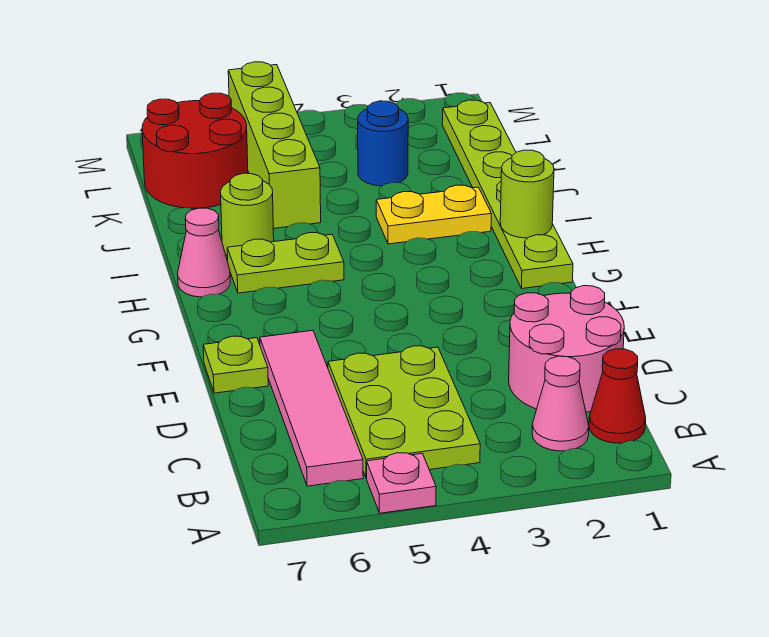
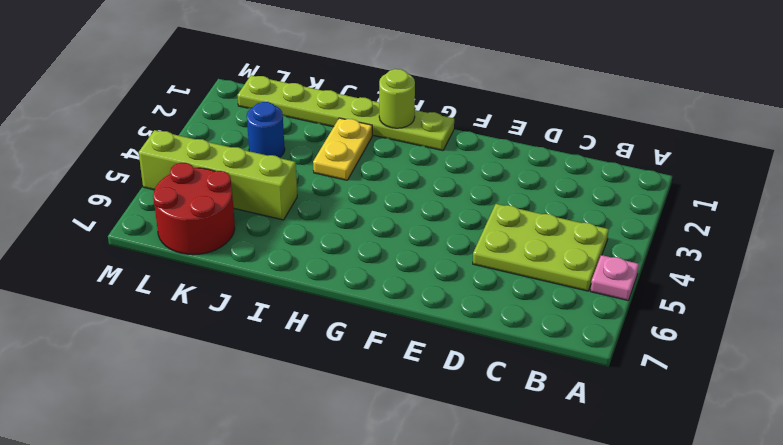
none -> red 1x1 cone [589,349,646,443]
none -> pink 1x1 cone [532,356,589,451]
none -> pink 1x4 tile [260,330,363,486]

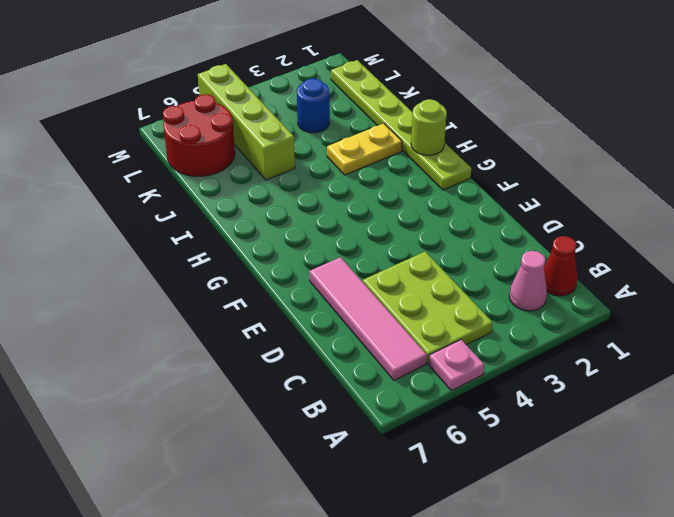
none -> pink 2x2 round brick [509,286,624,412]
none -> lime 1x1 plate [203,336,268,393]
none -> lime 1x2 plate [227,233,344,293]

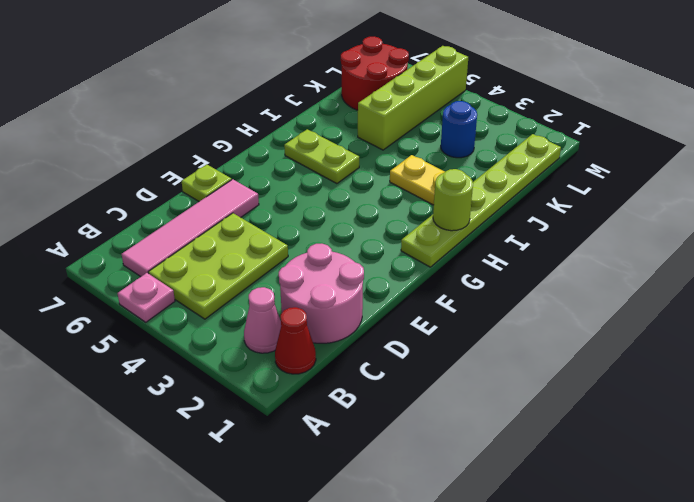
none -> pink 1x1 cone [178,208,230,297]
none -> lime 1x1 round brick [221,173,274,256]

